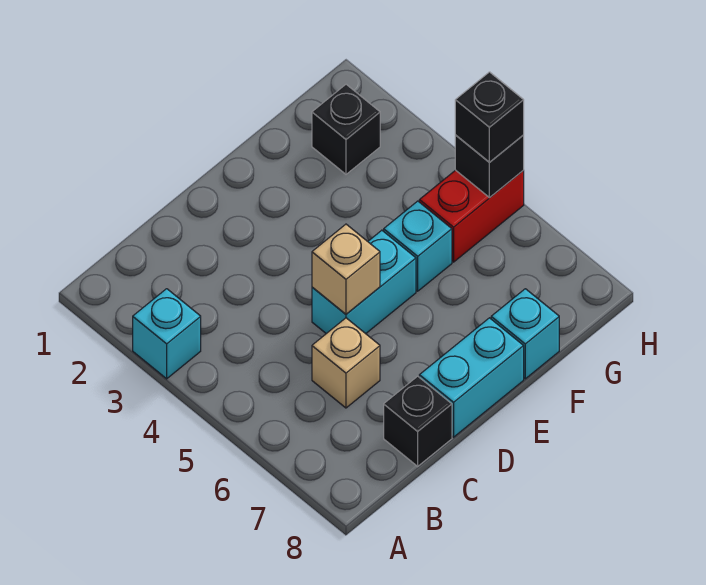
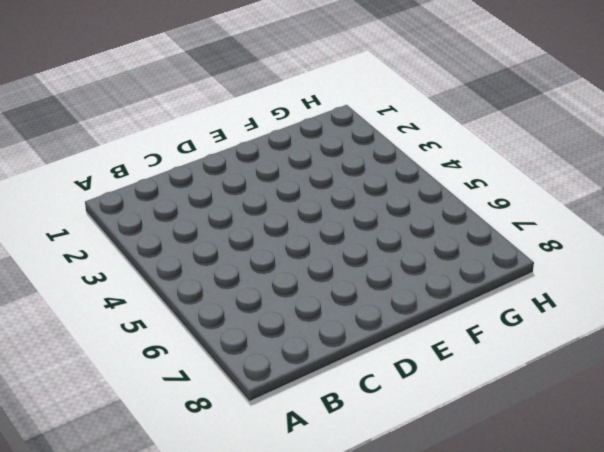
none -> cyan 1x1 brick [133,289,201,379]
none -> tan 1x1 brick [312,318,380,408]
none -> black 1x1 brick [384,376,452,466]

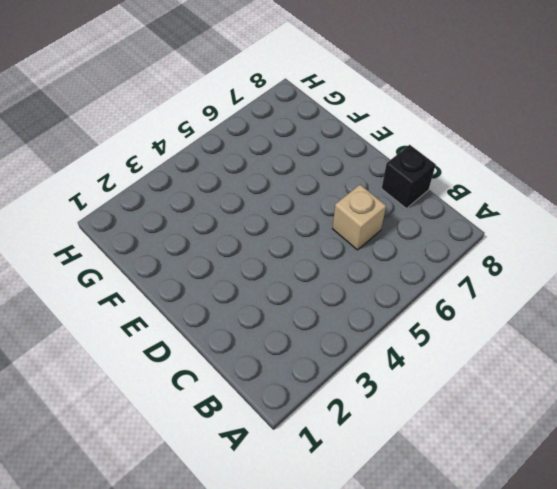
none -> cyan 1x1 brick [133,289,201,379]
none -> cyan 1x2 brick [312,230,416,334]
none -> cyan 1x2 brick [419,318,524,437]

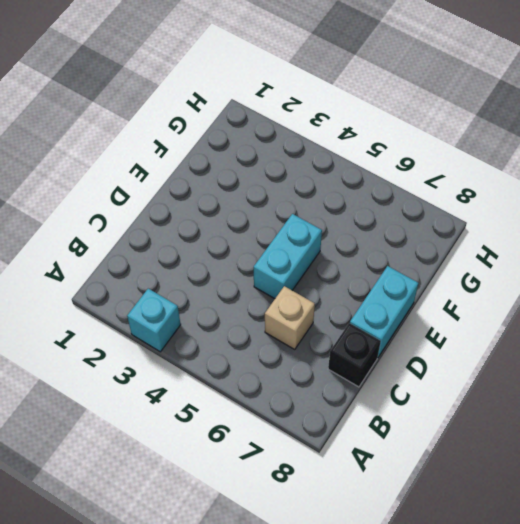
none -> cyan 1x1 brick [384,201,452,291]
none -> cyan 1x1 brick [491,289,559,379]
none -> black 1x1 brick [312,84,380,174]

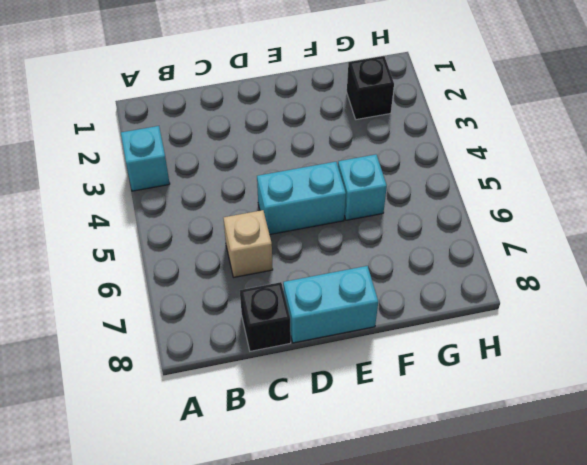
none -> cyan 1x1 brick [491,289,559,379]
none -> red 1x2 brick [419,170,524,262]
none -> tan 1x1 brick [312,224,380,314]

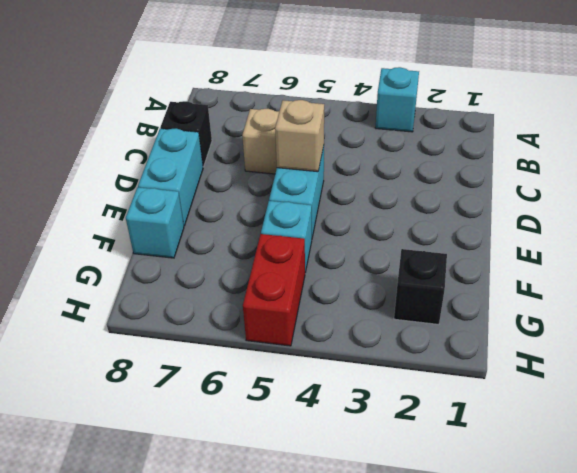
none -> black 1x1 brick [455,135,524,198]
none -> black 1x1 brick [455,72,524,162]

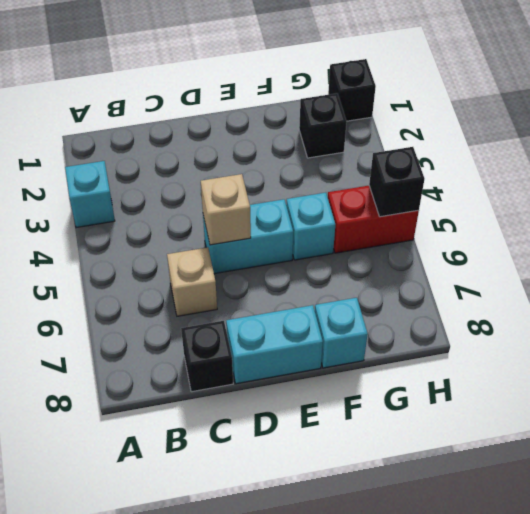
black 1x1 brick [328,59,376,121] -> black 1x1 brick moved to [455,72,524,162]

